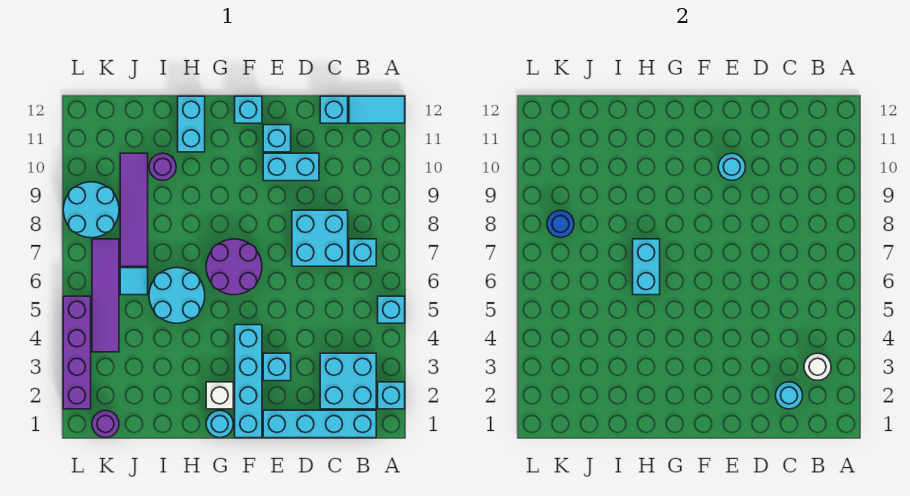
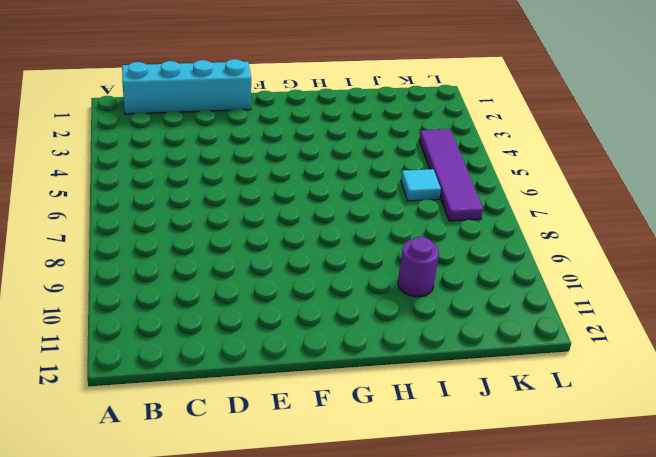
none -> cyan 1x1 brick [378,382,405,409]
none -> cyan 1x1 brick [378,296,405,323]
none -> cyan 1x2 tile [349,96,405,123]
none -> cyan 2x2 brick [320,353,376,409]

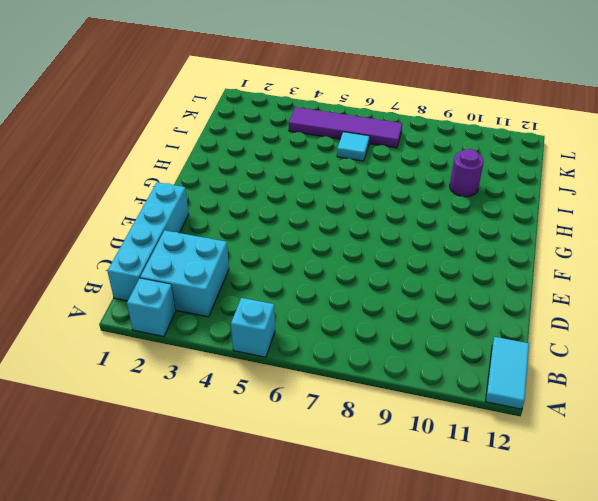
none -> cyan 1x1 brick [349,239,376,266]
none -> cyan 2x2 brick [292,210,348,266]
none -> cyan 1x1 brick [320,96,348,123]
none -> cyan 1x2 brick [263,153,319,181]

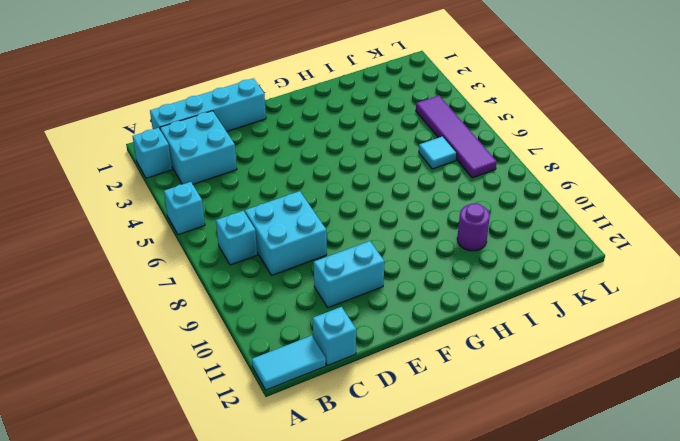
none -> cyan 1x1 brick [263,353,291,381]
none -> cyan 1x1 brick [263,125,291,152]
none -> cyan 1x4 brick [235,325,262,438]
none -> purple 2x2 round brick [206,239,262,295]

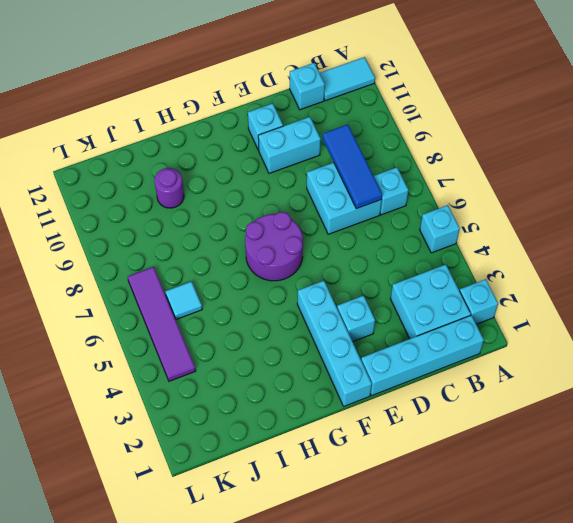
blue 1x3 tile [322,125,382,209] -> none
none -> cyan 1x1 brick [235,96,262,123]
none -> cyan 1x1 round brick [206,410,233,438]
none -> white 1x1 brick [206,382,233,409]
none -> cyan 2x2 round brick [149,268,205,323]

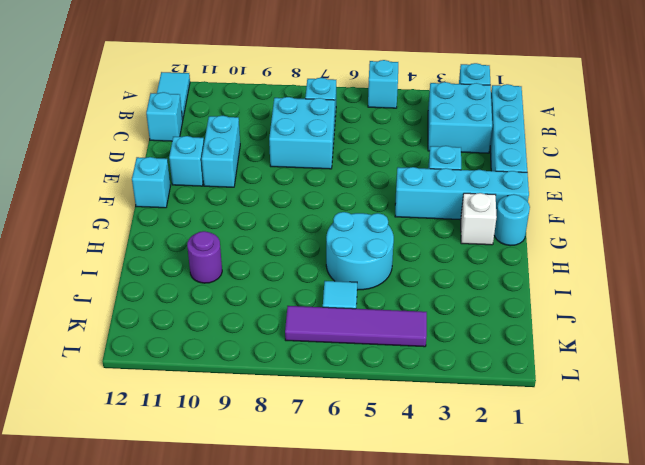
none -> purple 2x2 round brick [206,239,262,295]
none -> cyan 1x2 brick [178,96,205,152]
none -> purple 1x4 tile [120,153,148,266]
none -> purple 1x1 round brick [92,410,119,438]

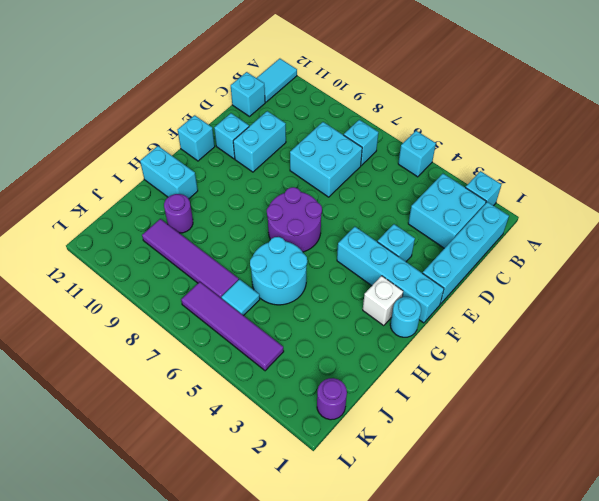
none -> cyan 2x2 round brick [63,182,119,238]
none -> purple 1x4 brick [63,296,91,409]
none -> white 1x1 round brick [804,353,831,380]
none -> cyan 1x1 round brick [776,382,803,409]

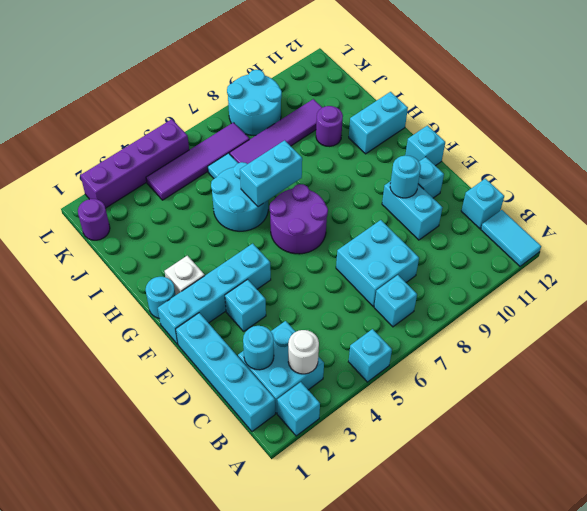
none -> blue 1x1 round brick [547,211,574,238]

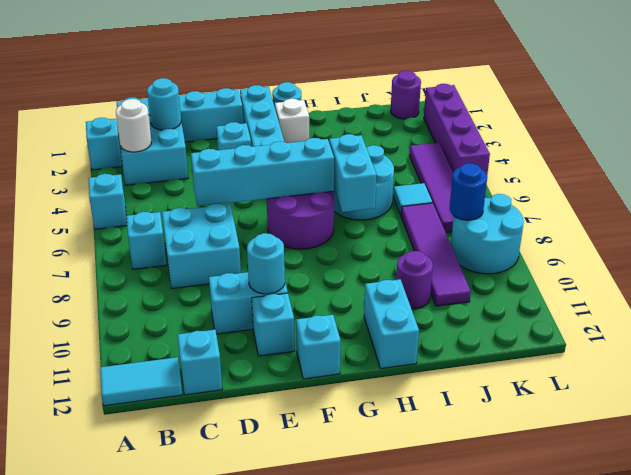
cyan 1x4 brick [191,138,334,206] -> none

